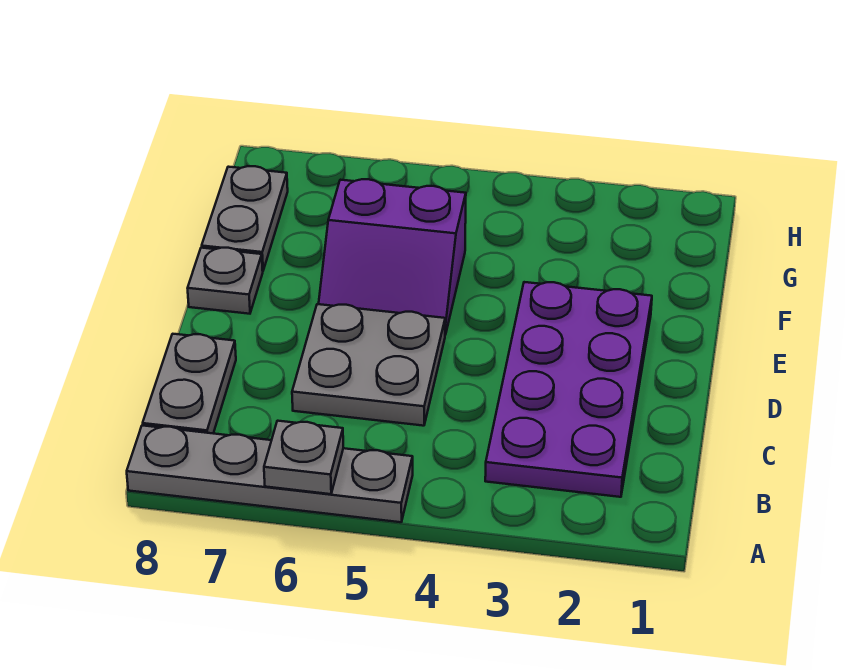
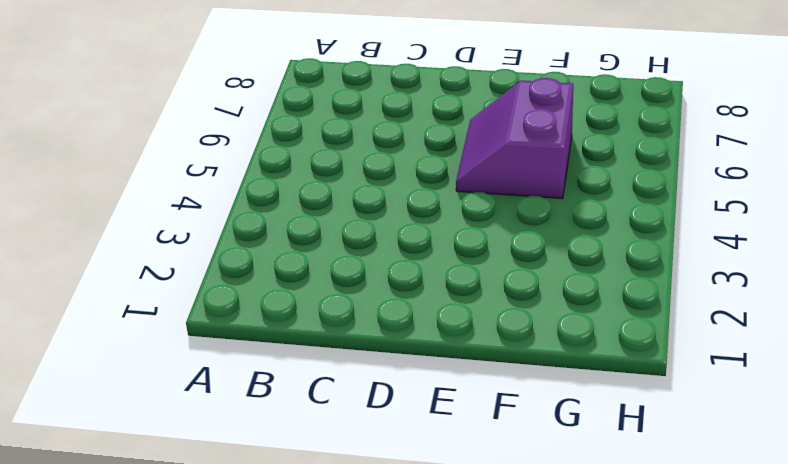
none -> grey 1x4 plate [127,425,413,522]
none -> purple 2x4 plate [485,282,652,497]

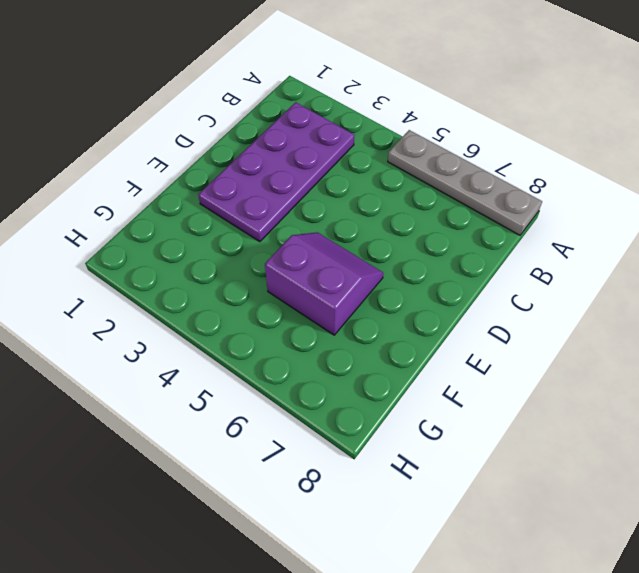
none -> grey 1x2 plate [143,334,236,433]
none -> grey 2x2 plate [292,304,445,426]

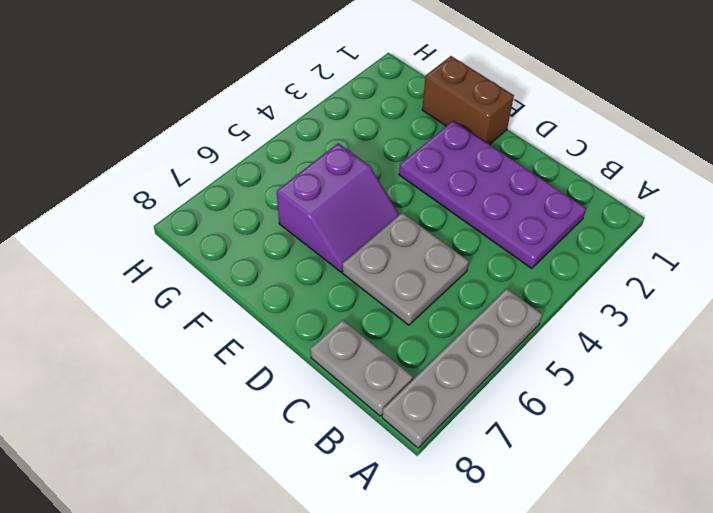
brown 1x2 brick [422,56,514,145] -> none
none -> grey 1x1 plate [188,248,263,314]
none -> grey 1x2 plate [202,166,288,271]

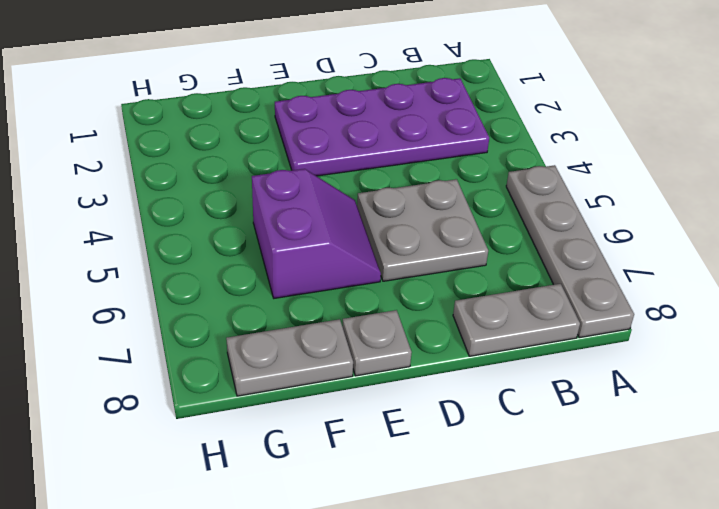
none -> grey 1x1 plate [264,421,343,494]

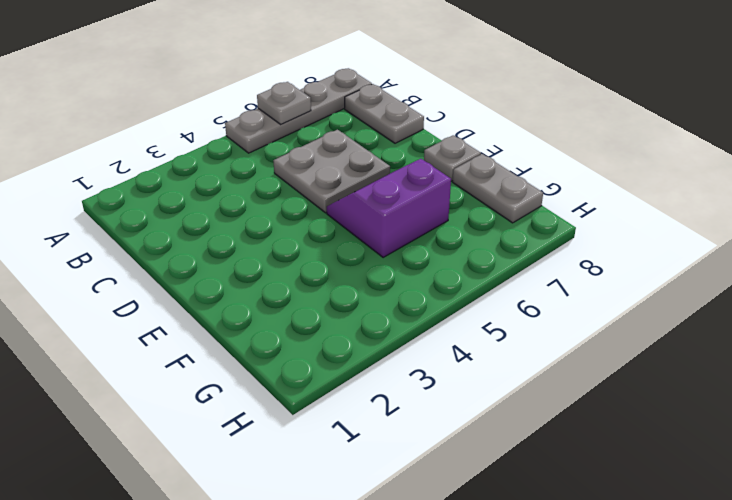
none -> purple 2x4 plate [485,282,652,497]

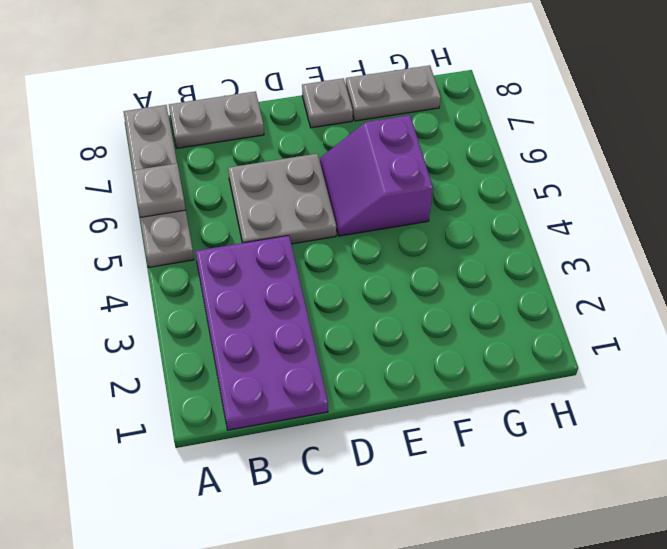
purple 2x4 plate [195,236,328,430] -> purple 2x4 plate turned to [485,282,652,497]

